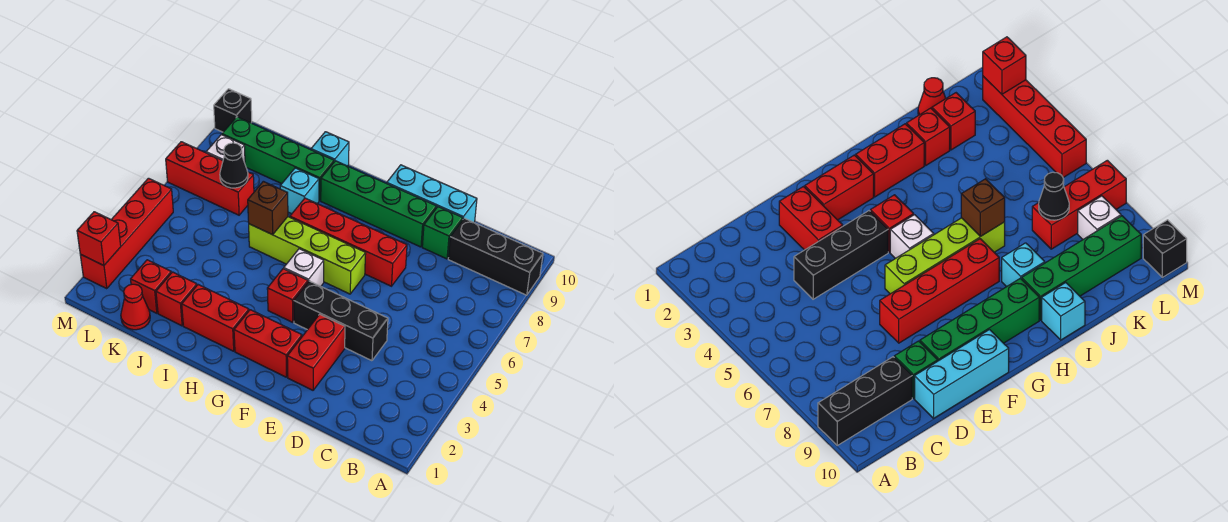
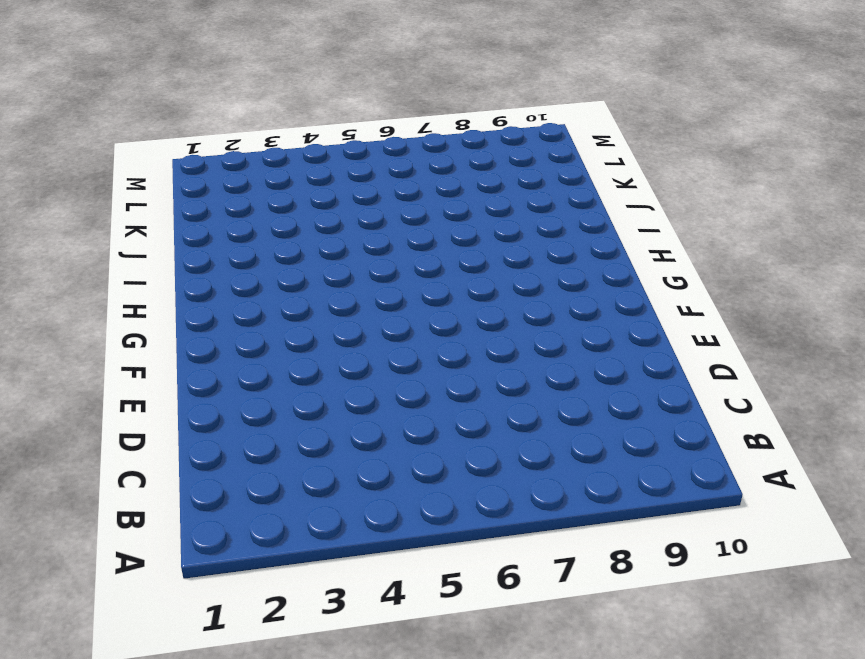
none -> black 1x3 brick [448,218,543,295]
none -> black 1x3 brick [294,281,388,361]
none -> green 1x1 brick [422,207,463,259]

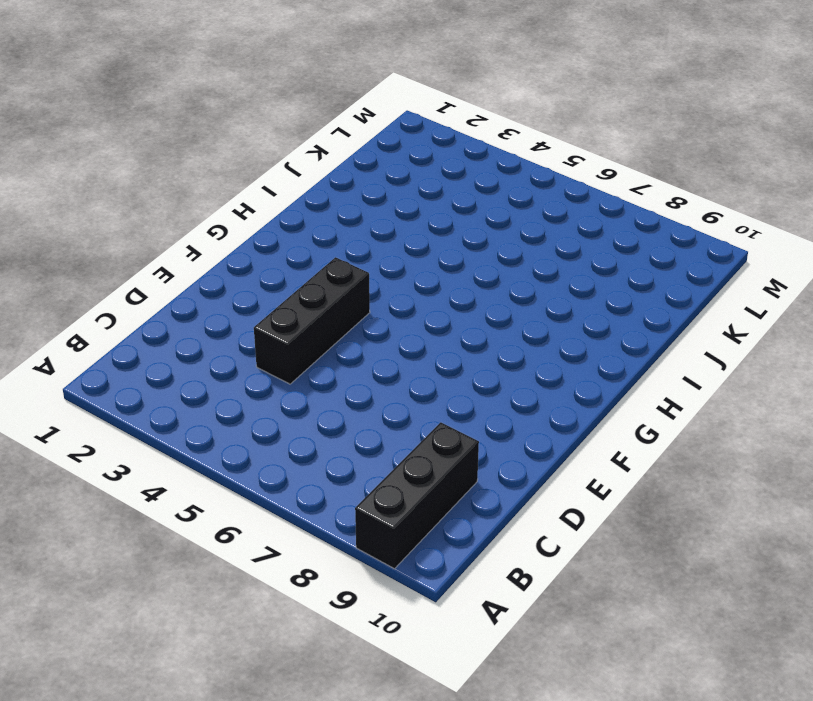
none -> green 1x1 brick [422,207,463,259]
none -> cyan 1x3 brick [387,165,477,223]
none -> red 1x2 brick [287,314,345,390]

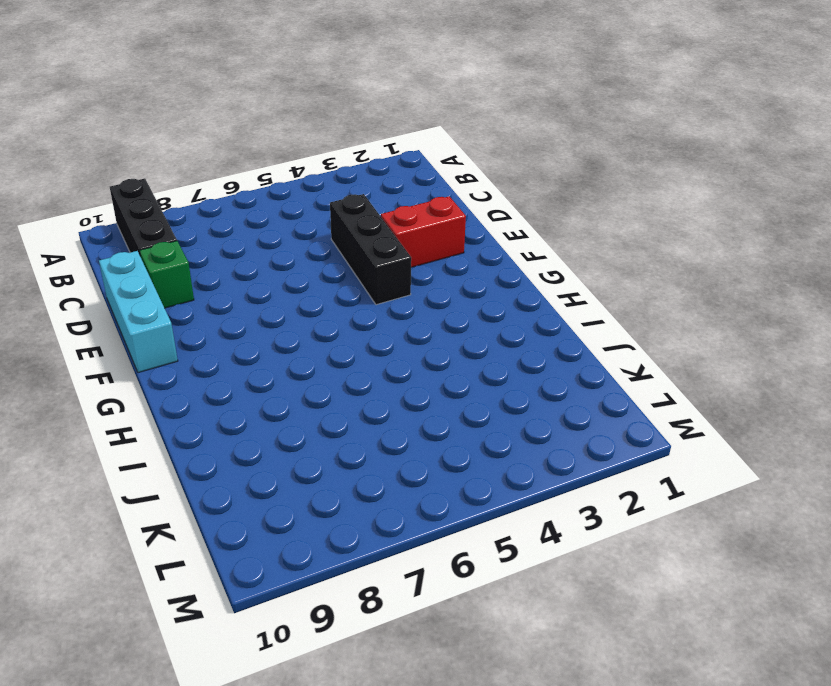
none -> red 1x4 brick [290,198,407,286]
none -> green 1x4 brick [321,161,436,247]
none -> red 1x2 brick [234,310,302,377]

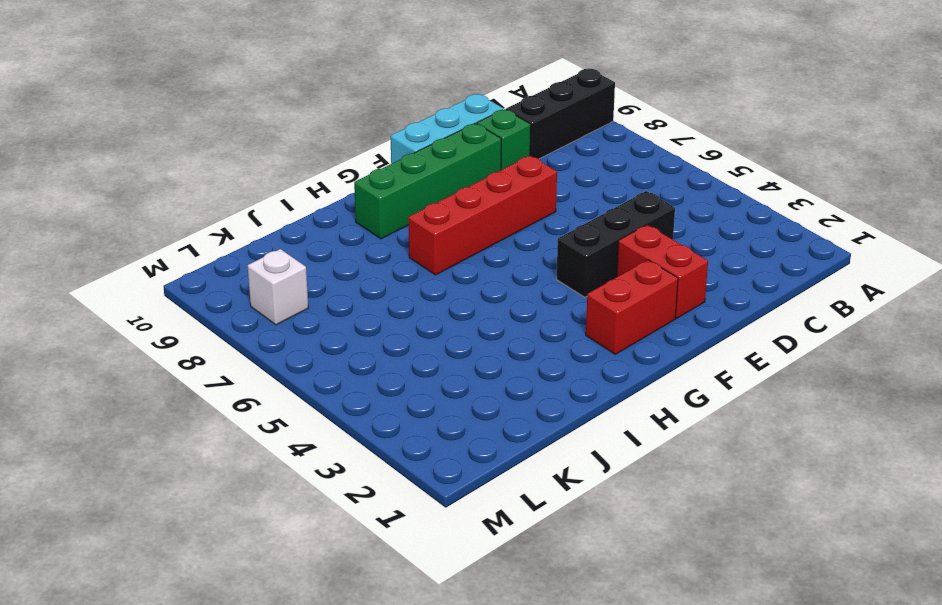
none -> lime 1x4 brick [249,217,366,294]
none -> red 1x1 brick [267,269,308,322]
none -> white 1x1 brick [284,249,324,286]

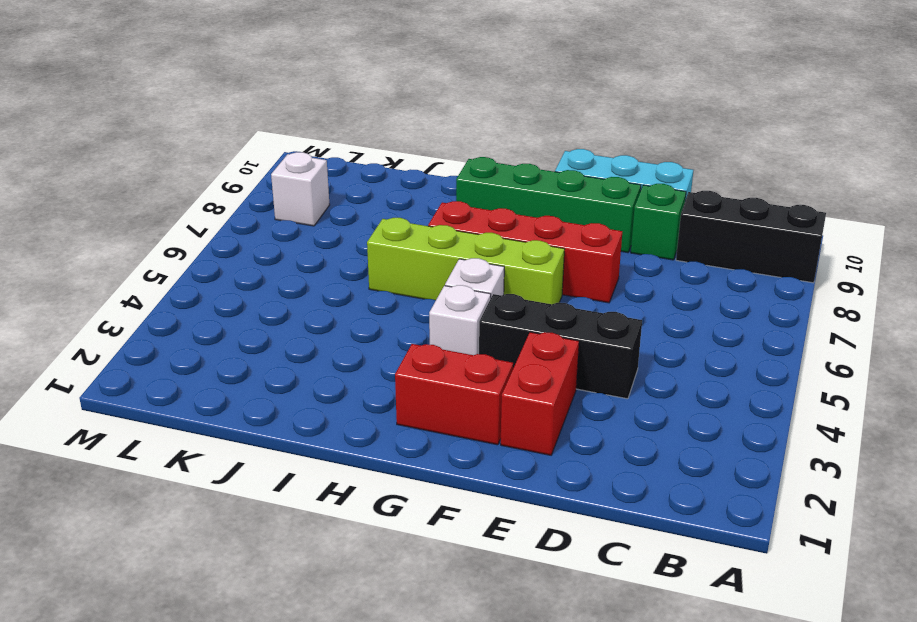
white 1x1 brick [429,285,491,355] -> red 1x1 brick [267,269,308,322]
none -> red 1x2 brick [182,285,249,351]
none -> cyan 1x1 brick [280,168,319,214]
none -> green 1x4 brick [222,117,334,201]

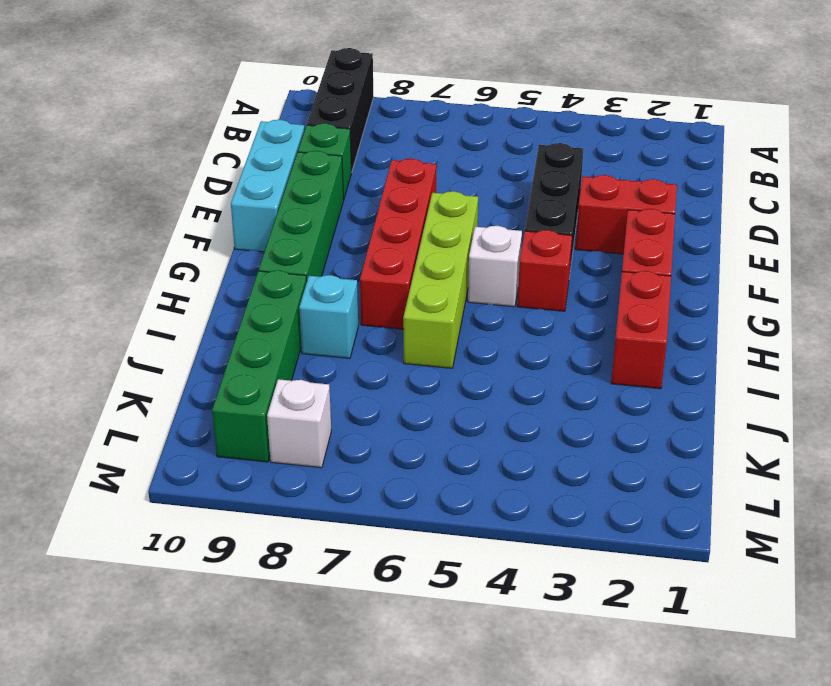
none -> cyan 1x1 brick [311,132,349,166]
none -> red 1x1 brick [156,272,197,326]
none -> red 1x1 cone [121,284,150,330]

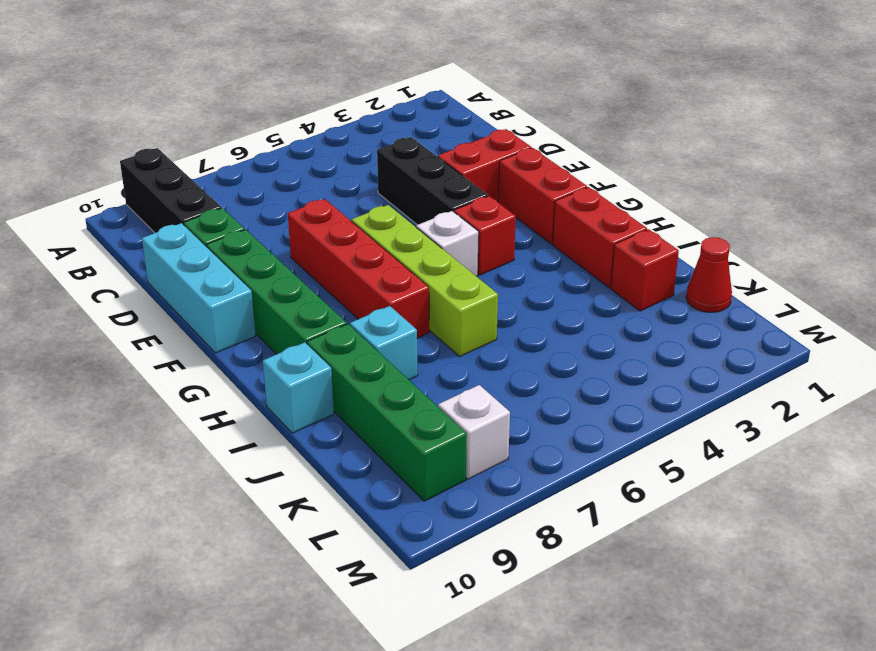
none -> red 1x1 brick [131,260,171,313]
none -> red 1x3 brick [166,142,254,215]
none -> red 1x4 brick [80,178,173,288]

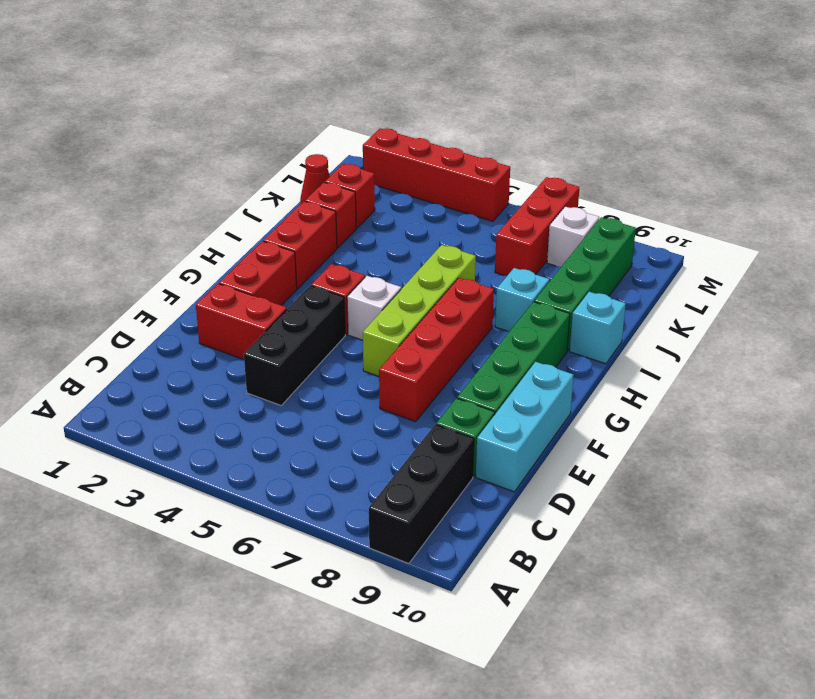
none -> black 1x1 brick [214,89,252,132]
none -> brown 1x1 brick [248,181,288,235]
none -> black 1x1 cone [220,143,248,188]

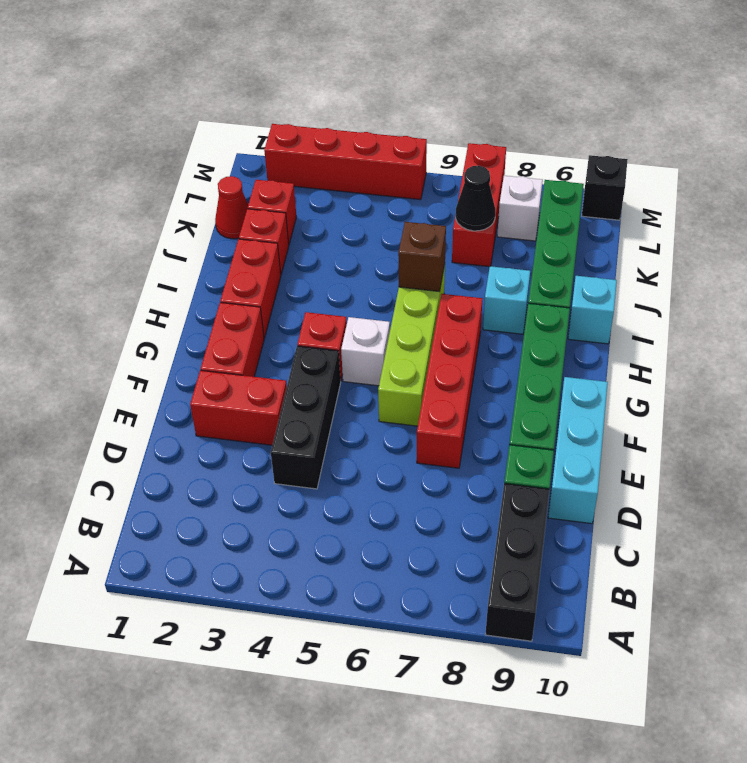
none -> red 1x1 brick [77,212,121,266]

